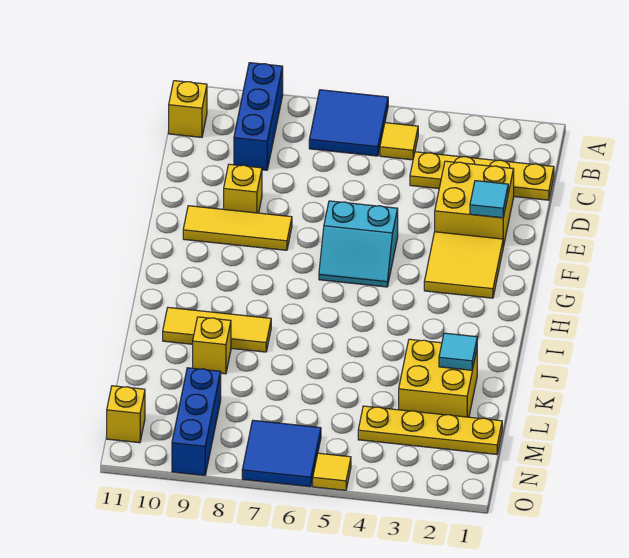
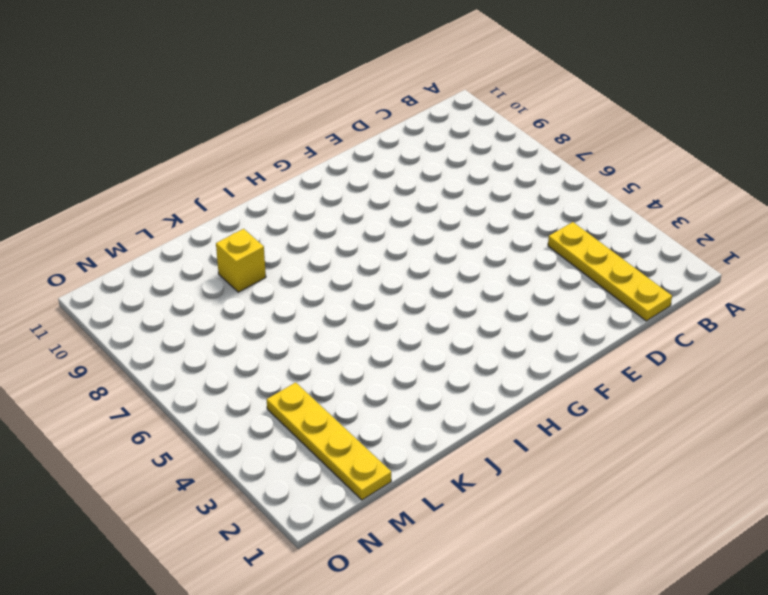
none -> blue 2x2 tile [309,90,388,156]
none -> blue 1x3 brick [234,63,283,170]
none -> yellow 1x1 tile [380,123,418,160]

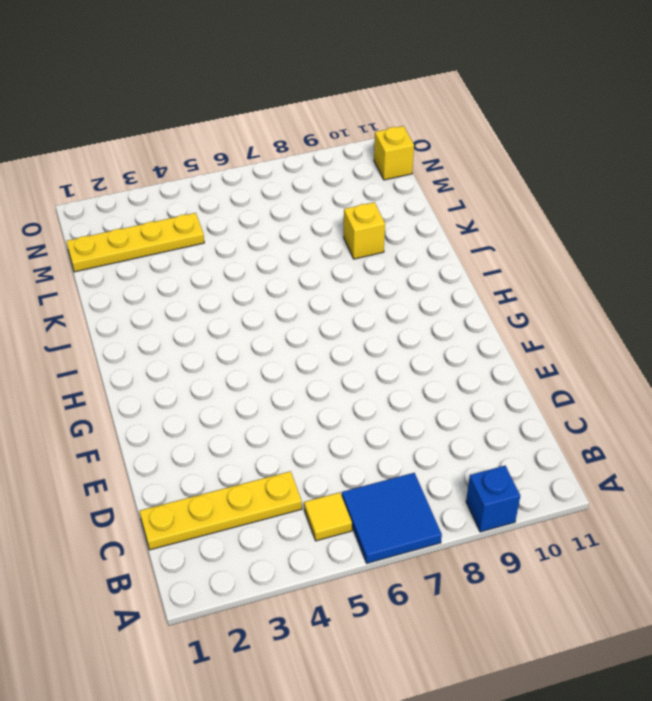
blue 1x1 brick [466,466,520,532] -> blue 1x3 brick [234,63,283,170]
none -> yellow 1x1 brick [169,81,207,137]
none -> yellow 2x2 brick [435,161,514,247]
none -> yellow 1x1 brick [224,164,262,213]

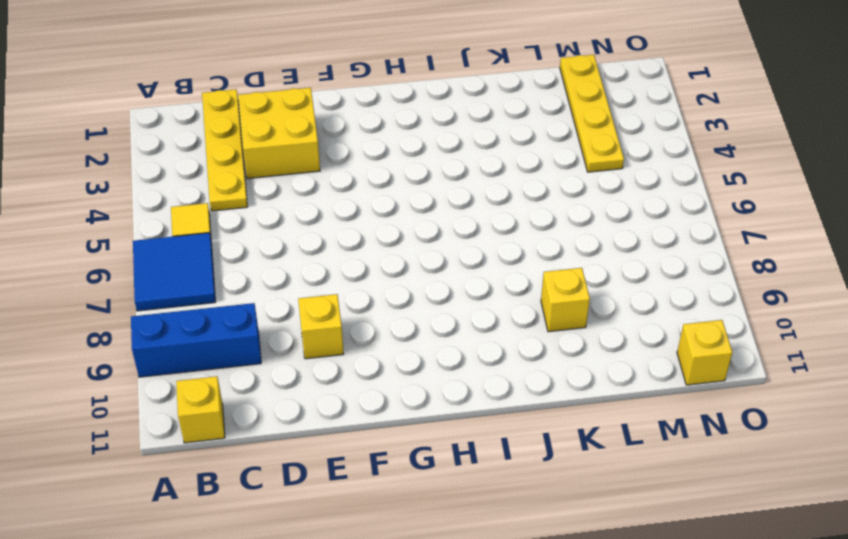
none -> yellow 2x2 tile [424,232,503,298]
none -> cyan 2x2 slope [319,201,398,287]
none -> yellow 1x3 tile [183,206,292,250]

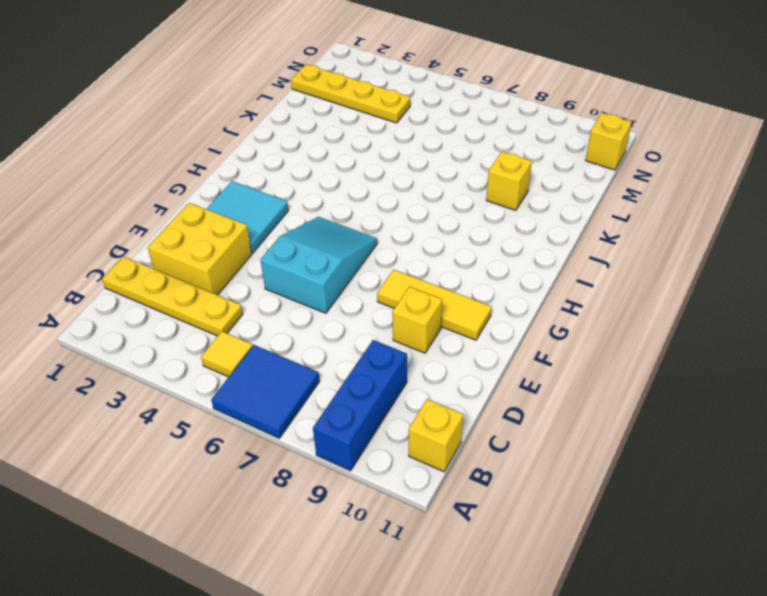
cyan 2x3 slope [260,217,377,313] -> cyan 2x2 slope [319,201,398,287]
cyan 2x2 tile [207,181,288,253] -> yellow 2x2 tile [424,232,503,298]
none -> yellow 1x3 tile [163,308,271,352]
none -> yellow 2x2 brick [399,339,477,417]
none -> blue 1x3 brick [172,368,221,475]

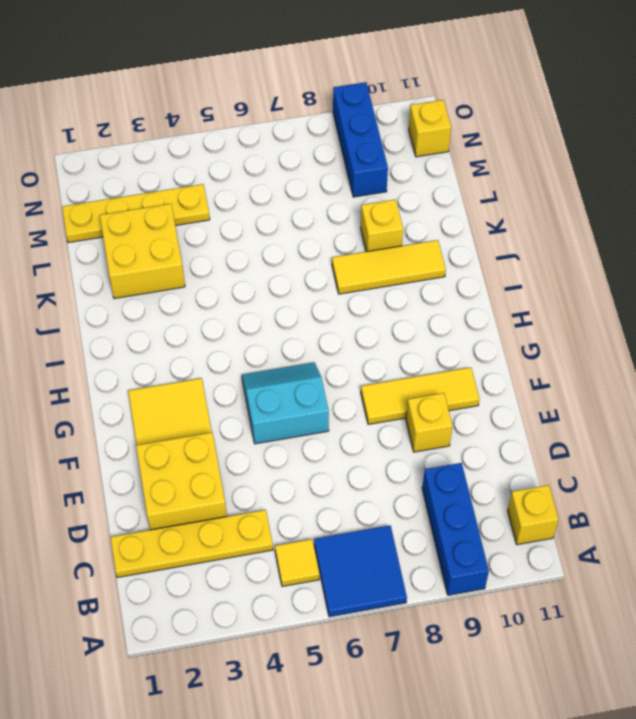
none -> blue 2x2 tile [242,420,321,487]
none -> yellow 1x1 tile [313,453,351,490]
none -> cyan 1x1 tile [470,181,508,218]

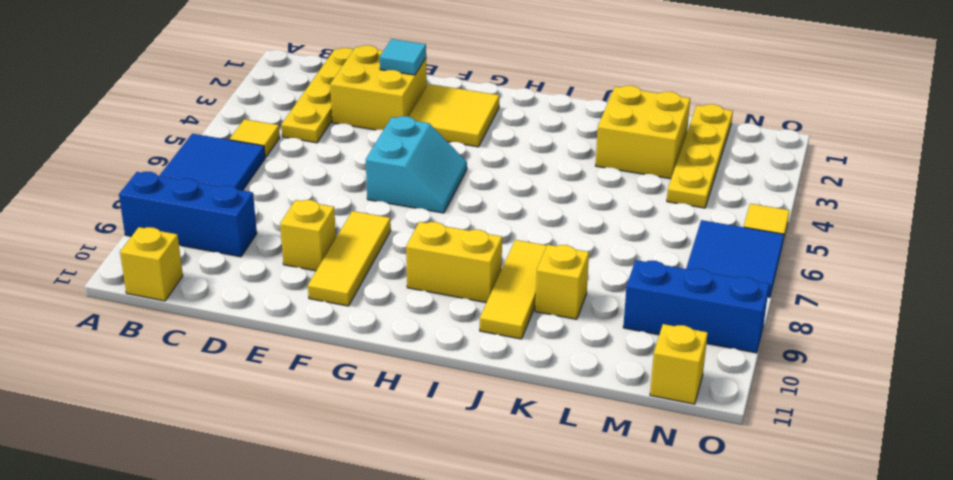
yellow 1x2 brick [406,222,502,303] -> none
none -> cyan 1x1 tile [439,333,477,370]

